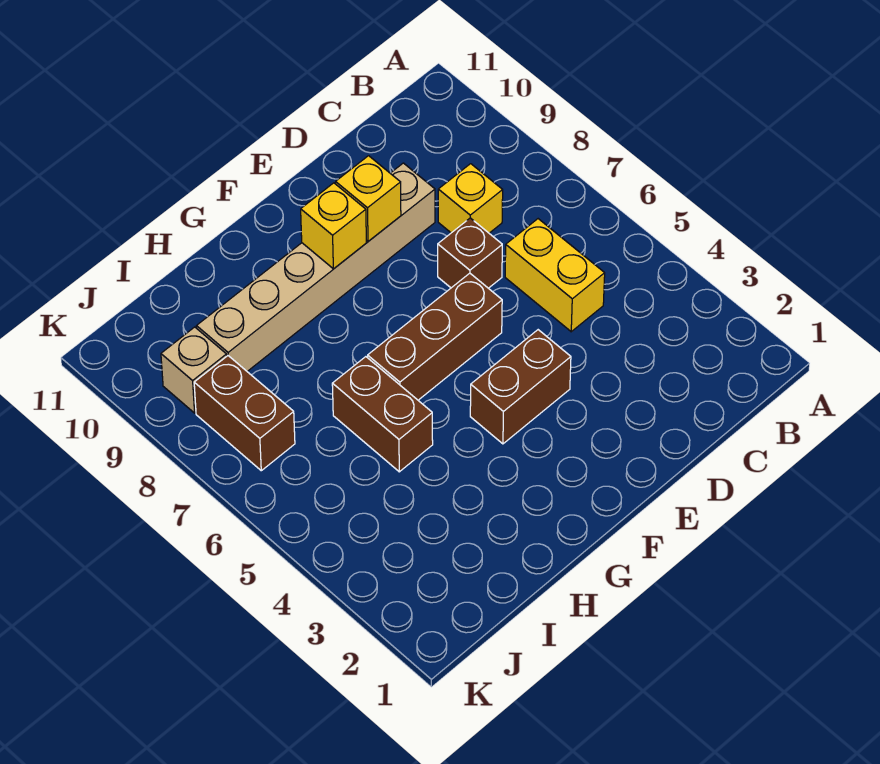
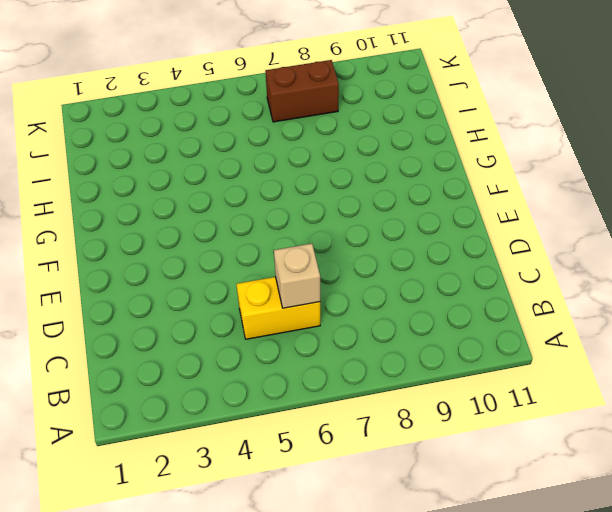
tan 1x1 brick [274,244,320,308] -> tan 1x1 brick moved to [161,327,227,413]
none -> yellow 1x1 brick [438,164,503,233]
none -> brown 1x1 brick [438,218,502,288]

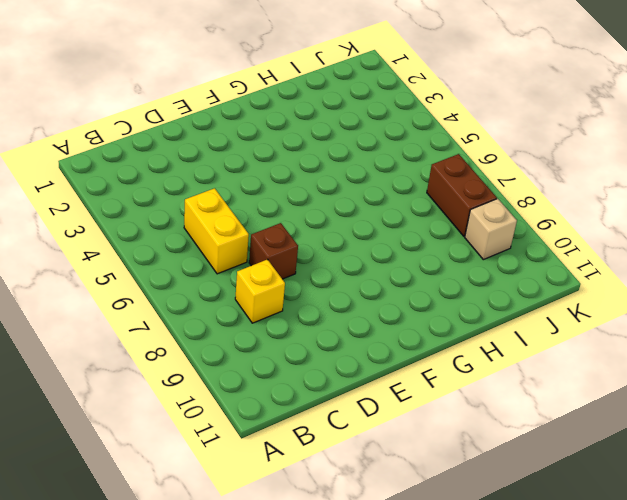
none -> tan 1x6 brick [197,163,435,371]
none -> brown 1x2 brick [470,330,571,444]

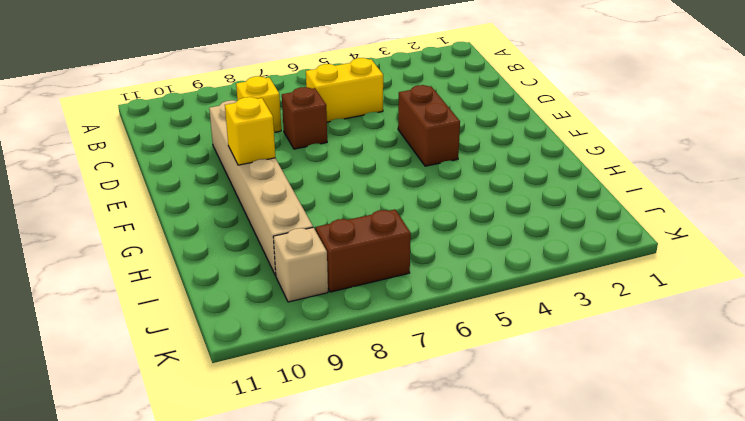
none -> brown 1x3 brick [368,273,502,400]
none -> brown 1x2 brick [332,357,433,472]

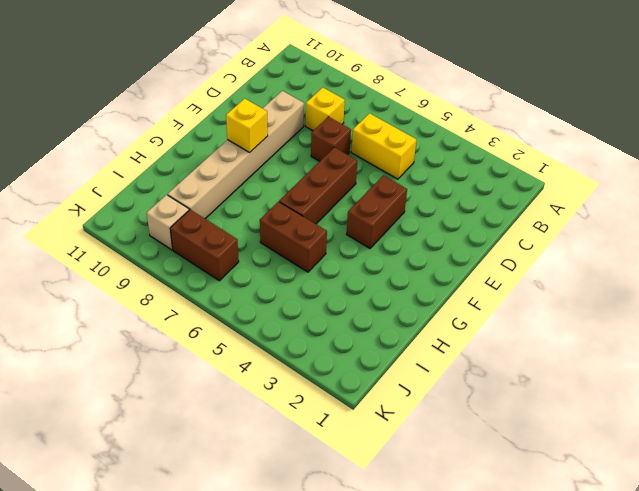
none -> yellow 1x1 brick [336,156,401,241]

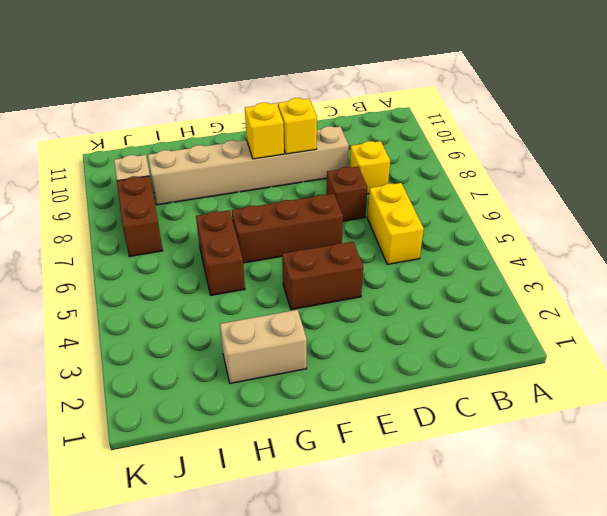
tan 1x2 brick [220,310,307,384] -> none

